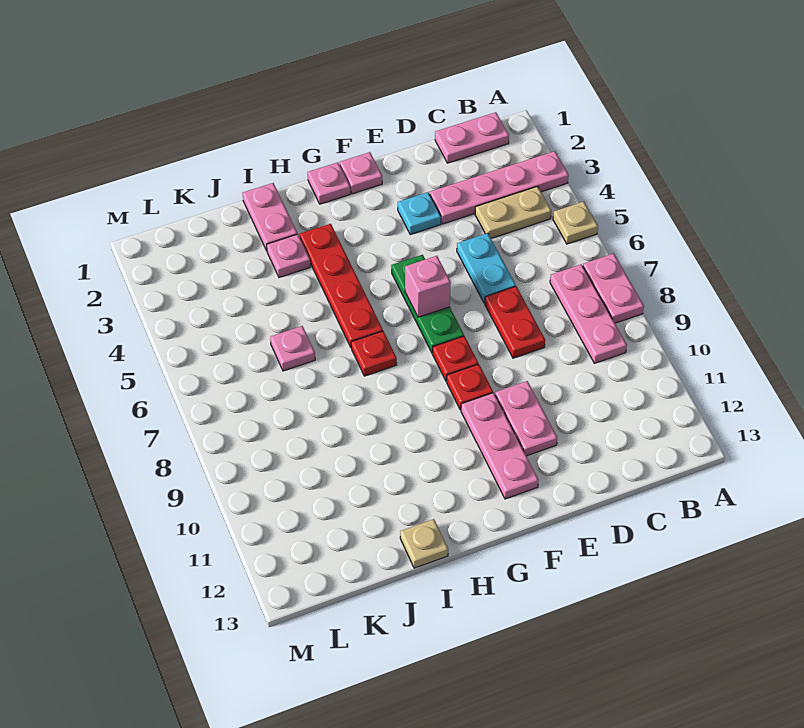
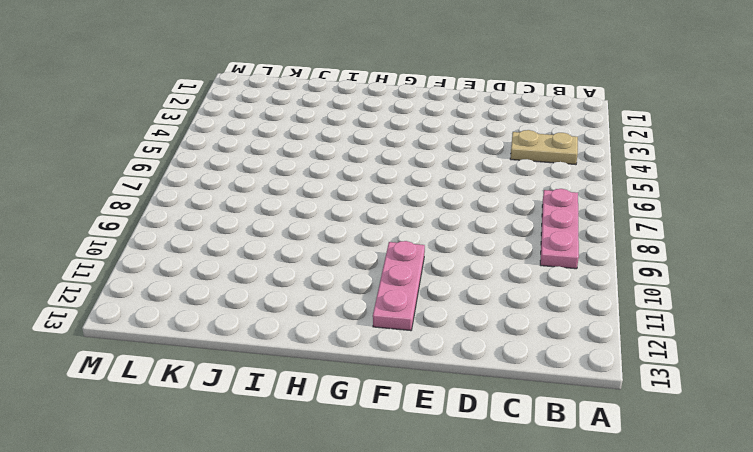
none -> pink 1x4 plate [430,151,569,224]
none -> tan 1x1 plate [553,202,598,244]
none -> pink 1x2 plate [583,253,644,323]

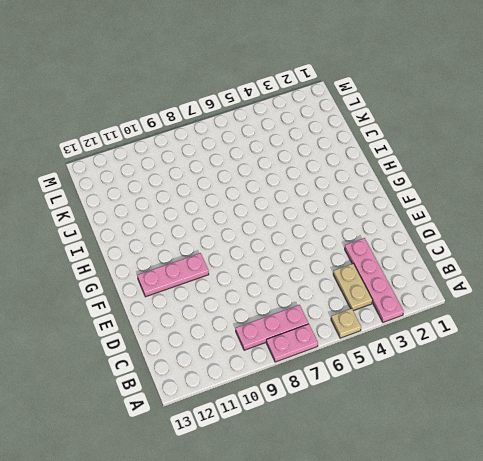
none -> pink 1x2 plate [435,112,509,163]
none -> cyan 1x2 plate [457,233,516,303]
none -> red 1x2 plate [485,286,545,358]

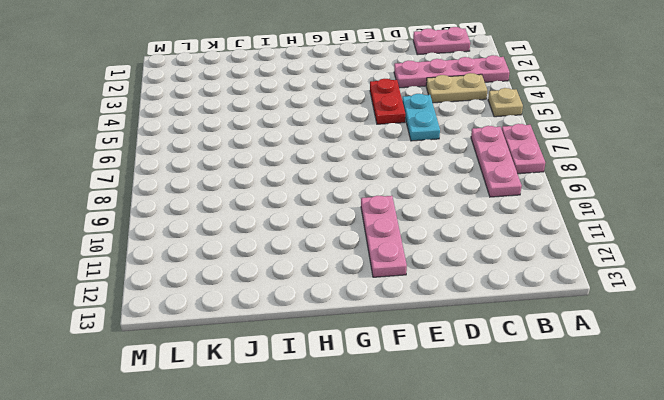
red 1x2 plate [370,79,405,124] -> red 1x2 plate moved to [485,286,545,358]
none -> cyan 1x1 plate [398,192,441,235]
none -> pink 1x2 plate [495,381,557,456]
none -> pink 1x1 plate [340,152,382,194]

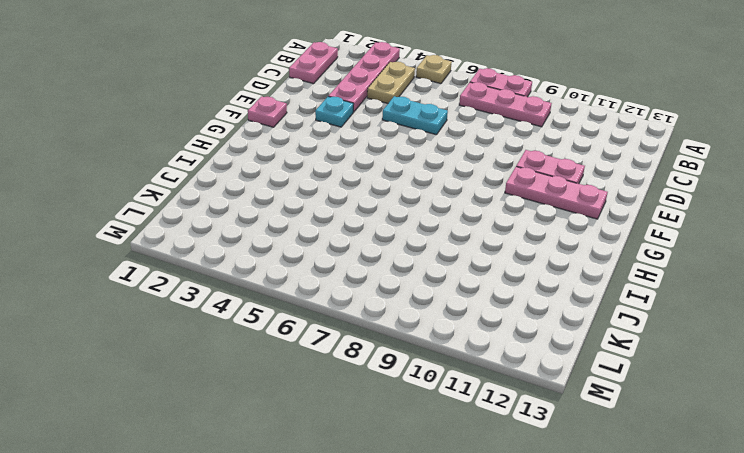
none -> red 1x2 plate [485,286,545,358]
none -> green 1x3 plate [391,255,464,353]
none -> red 1x1 plate [432,336,478,381]

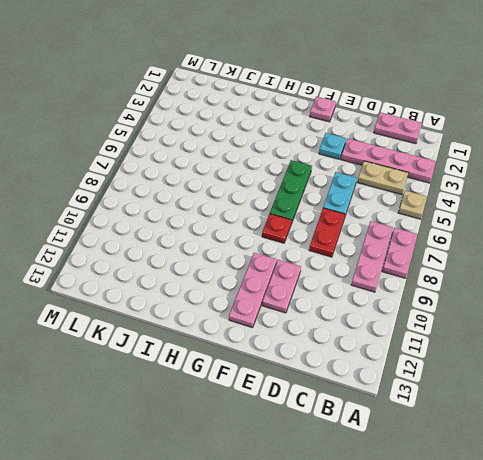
none -> red 1x1 plate [447,364,493,410]
none -> pink 1x1 plate [308,162,350,204]
none -> red 1x4 plate [300,224,383,347]

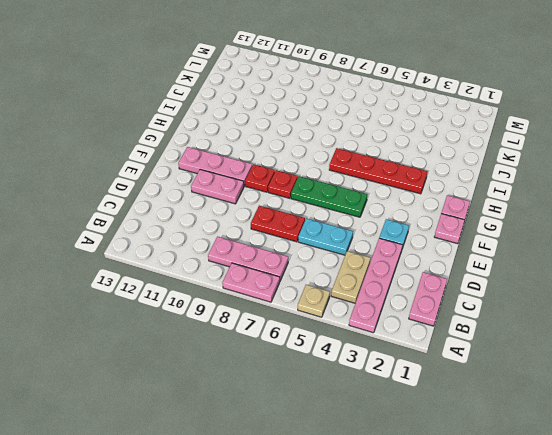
none -> red 1x1 plate [351,331,397,376]
none -> pink 1x2 plate [243,183,297,251]
none -> pink 1x1 plate [267,234,310,277]

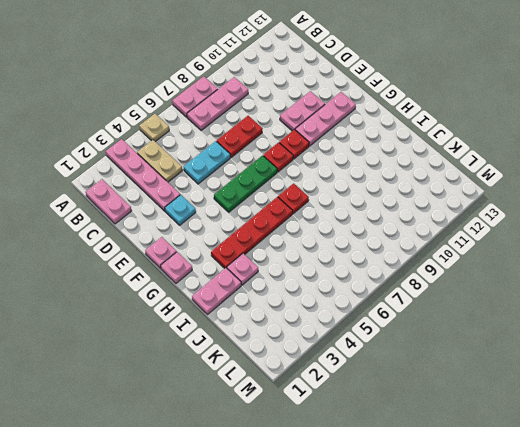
none -> tan 1x1 plate [400,519,448,568]
none -> pink 1x1 plate [270,326,315,371]
none -> pink 1x1 brick [405,256,451,317]

